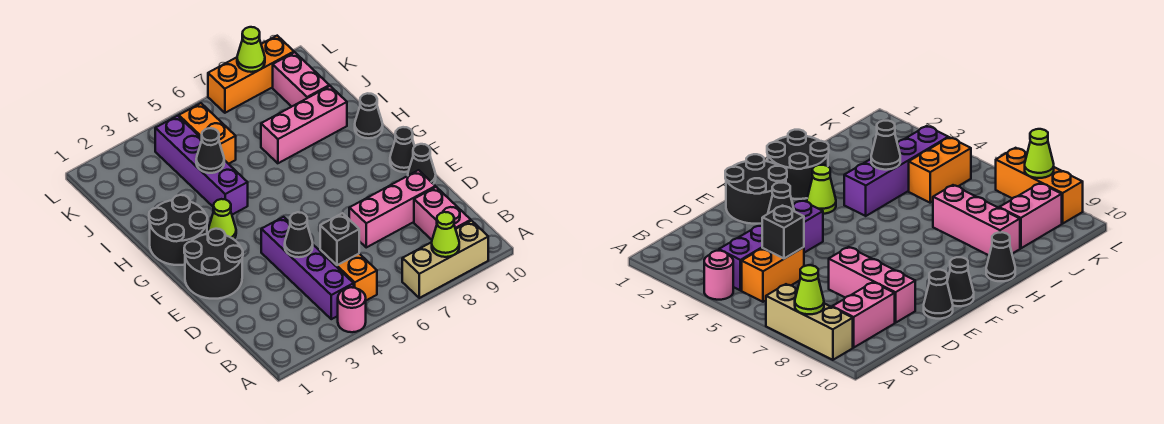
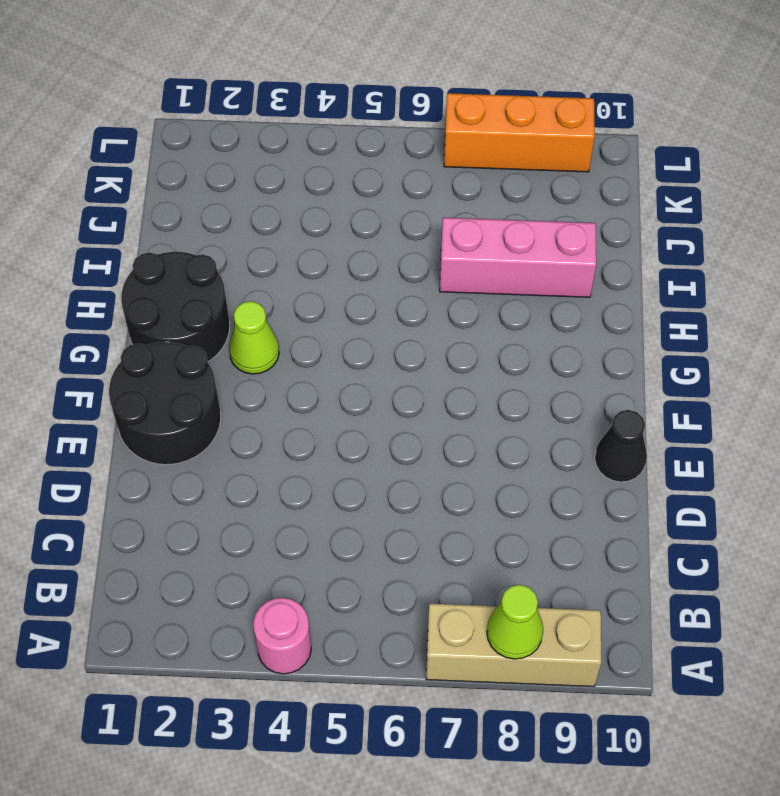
none -> purple 1x4 brick [261,217,354,319]
none -> orange 1x2 brick [320,250,377,300]
none -> pink 1x2 brick [414,187,471,240]

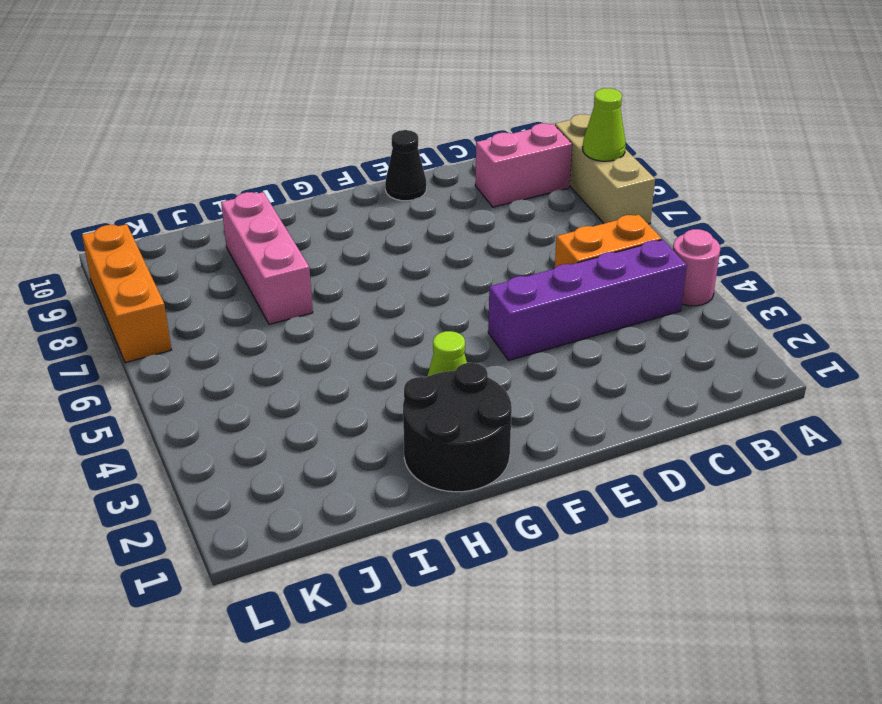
none -> pink 1x3 brick [349,170,435,247]
none -> black 2x2 round brick [184,229,243,299]
none -> black 1x1 cone [390,127,415,172]

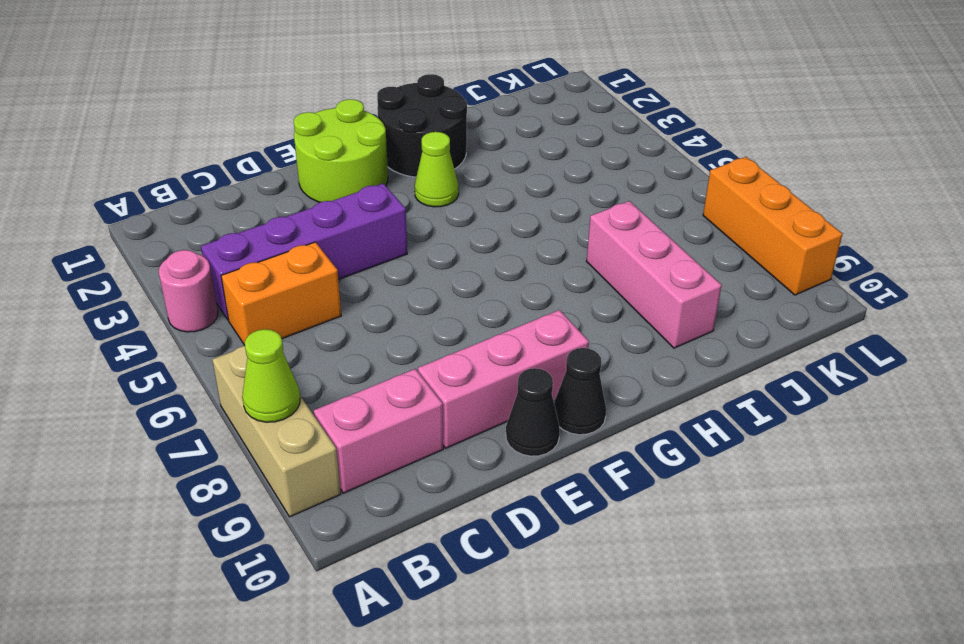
pink 1x3 brick [418,310,589,448] -> pink 1x3 brick turned to [349,170,435,247]
lime 2x2 round brick [294,99,388,202] -> black 2x2 round brick [184,229,243,299]
none -> purple 1x4 brick [155,116,248,215]
none -> black 1x1 cone [355,93,383,138]
none -> orange 1x2 brick [179,103,236,164]

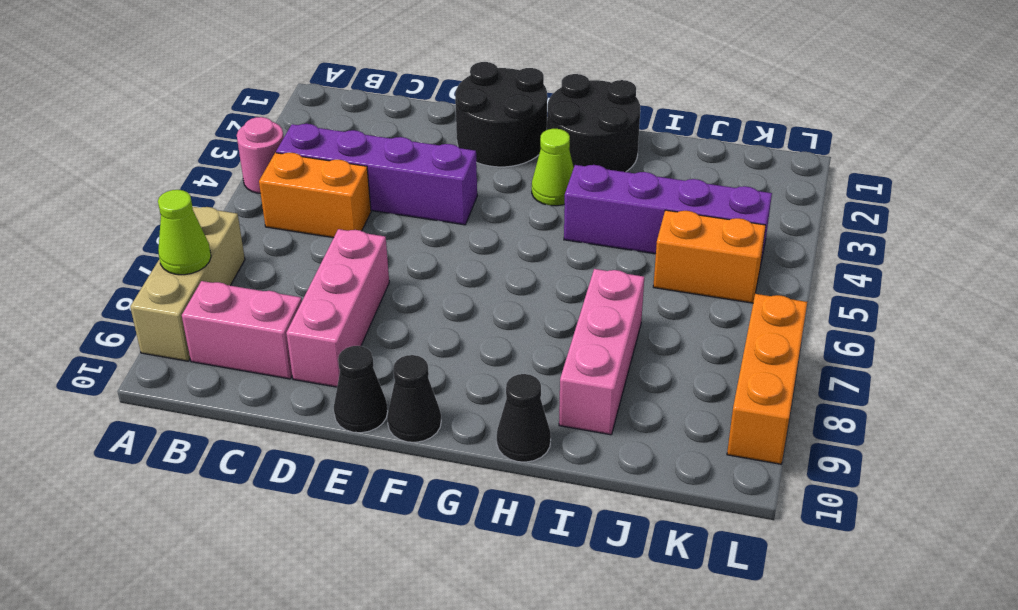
none -> pink 1x2 brick [273,52,329,107]
none -> black 1x1 brick [320,213,359,265]
none -> black 1x1 cone [285,212,313,257]

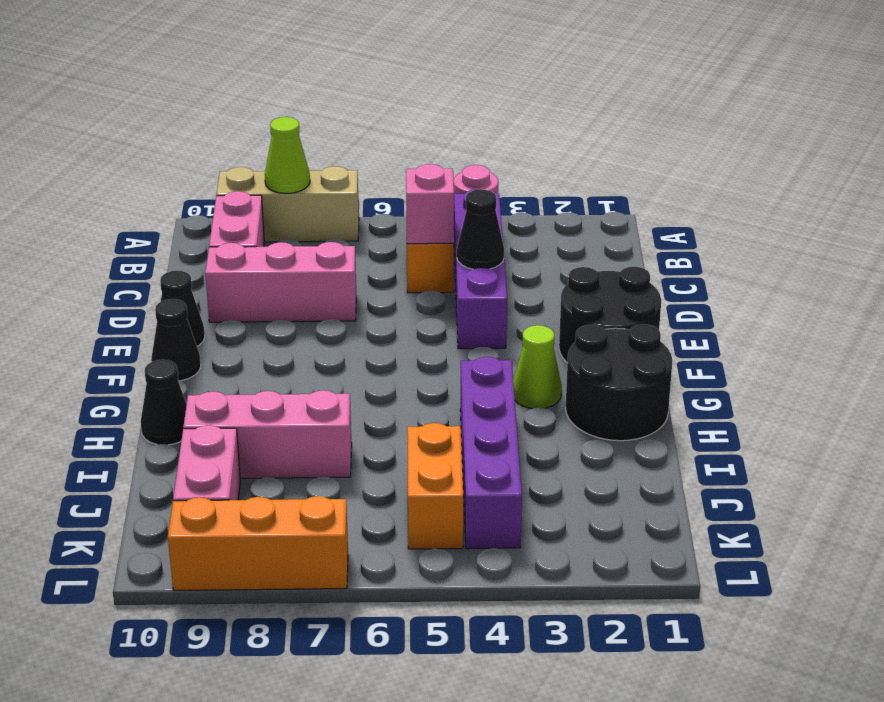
pink 1x1 brick [406,164,454,244] -> black 1x1 brick [320,213,359,265]
none -> black 1x1 cone [196,128,224,173]
none -> lime 1x1 cone [237,27,265,72]

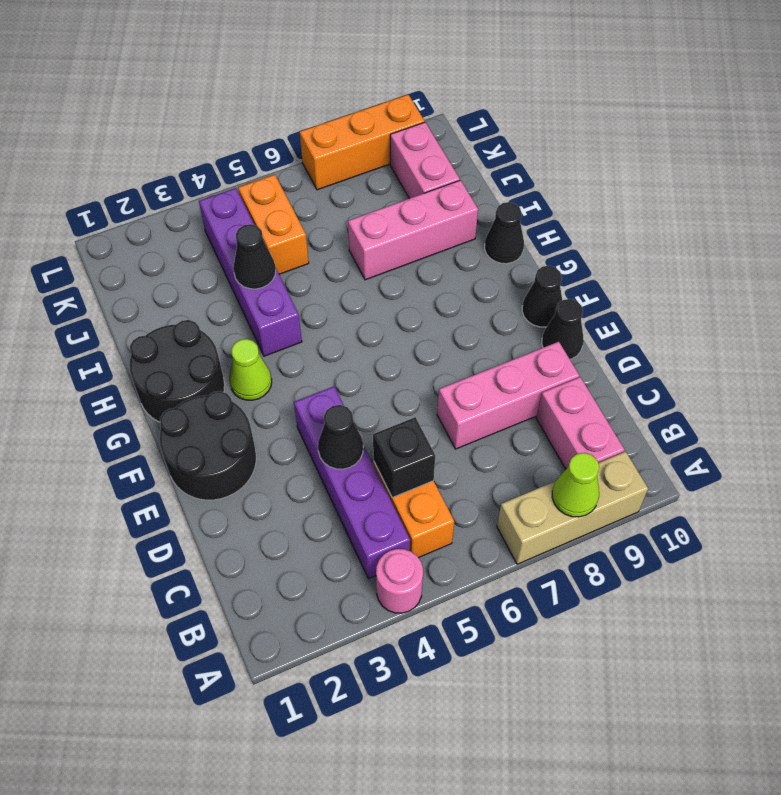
none -> lime 1x1 cone [237,27,265,72]

